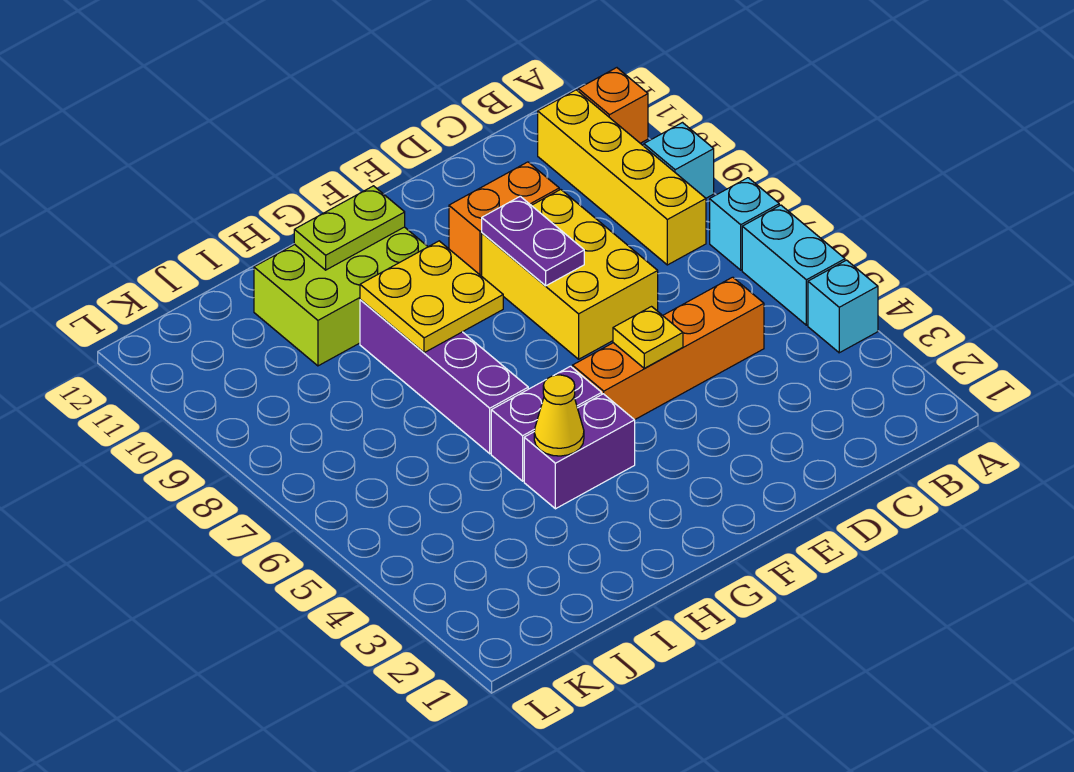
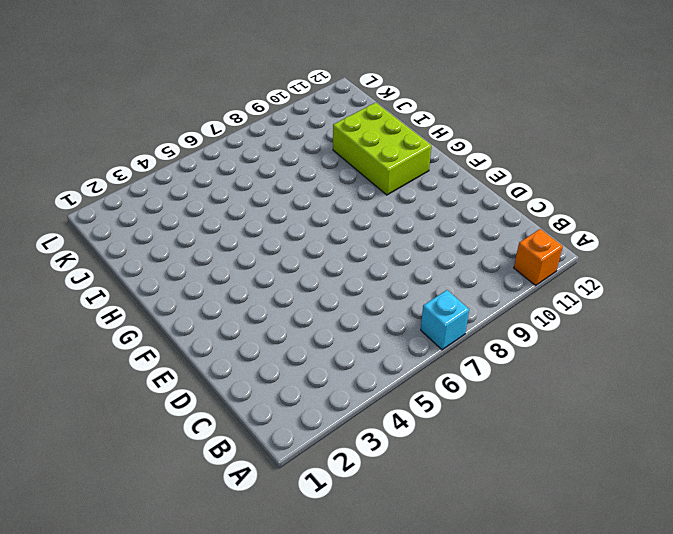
none -> cyan 1x1 brick [808,260,878,353]
none -> cyan 1x2 brick [742,205,845,325]
none -> cyan 1x1 brick [644,123,714,198]

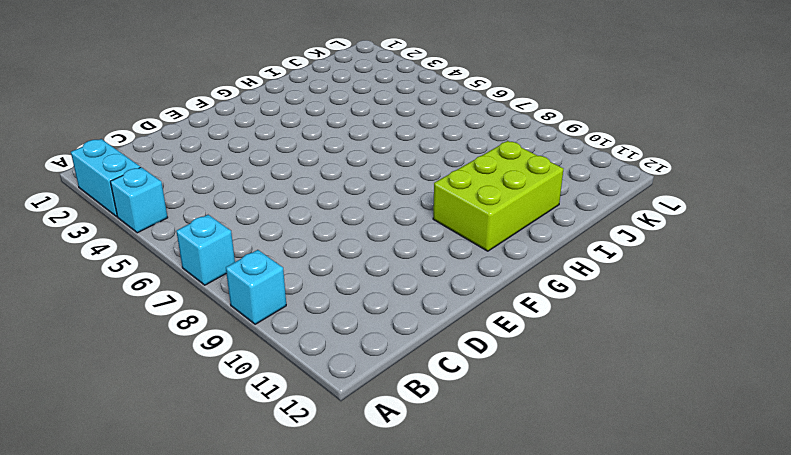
cyan 1x2 brick [71,139,140,217] -> cyan 1x2 brick moved to [742,205,845,325]
none -> orange 1x1 brick [578,68,648,143]
none -> yellow 1x4 brick [538,90,706,265]
none -> orange 1x4 brick [572,277,764,420]

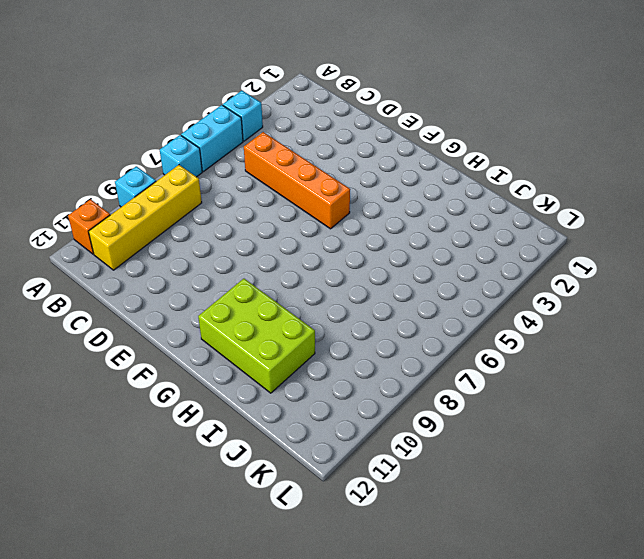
none -> yellow 2x3 brick [482,189,658,359]
none -> orange 1x2 brick [449,162,559,276]
none -> purple 1x2 brick [524,394,635,509]

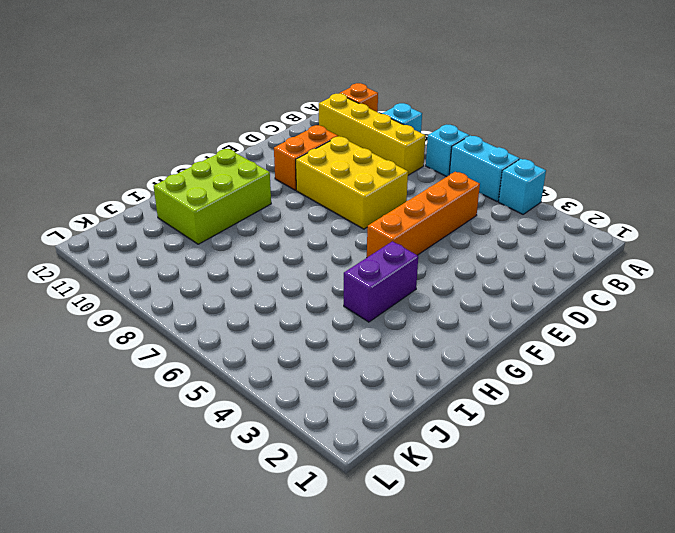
none -> purple 1x2 brick [491,366,602,481]
none -> purple 1x4 brick [360,300,528,454]
none -> yellow 1x1 plate [613,307,683,368]

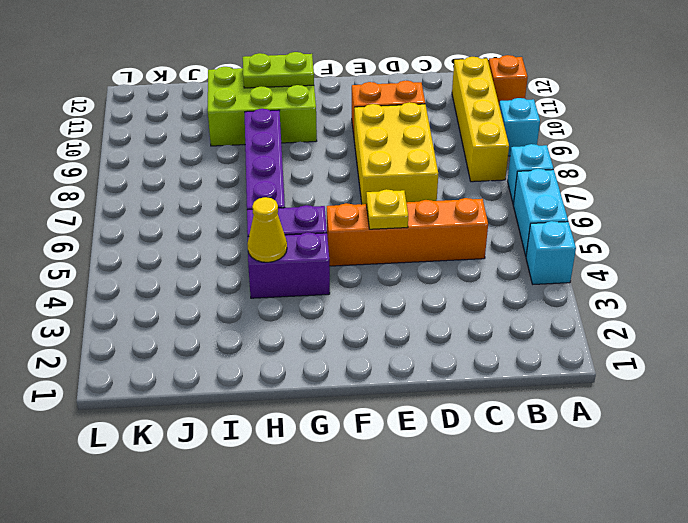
none -> purple 1x2 plate [482,196,584,286]
none -> yellow 2x2 plate [360,241,503,353]

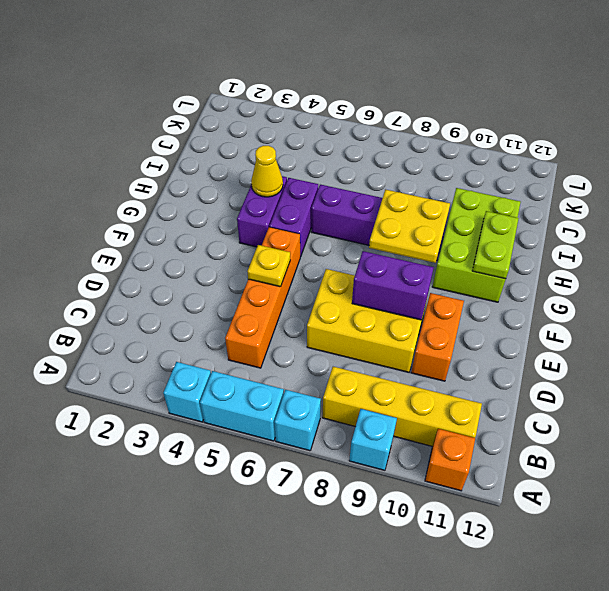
purple 1x2 brick [352,251,434,320] -> purple 1x2 plate [482,196,584,286]

